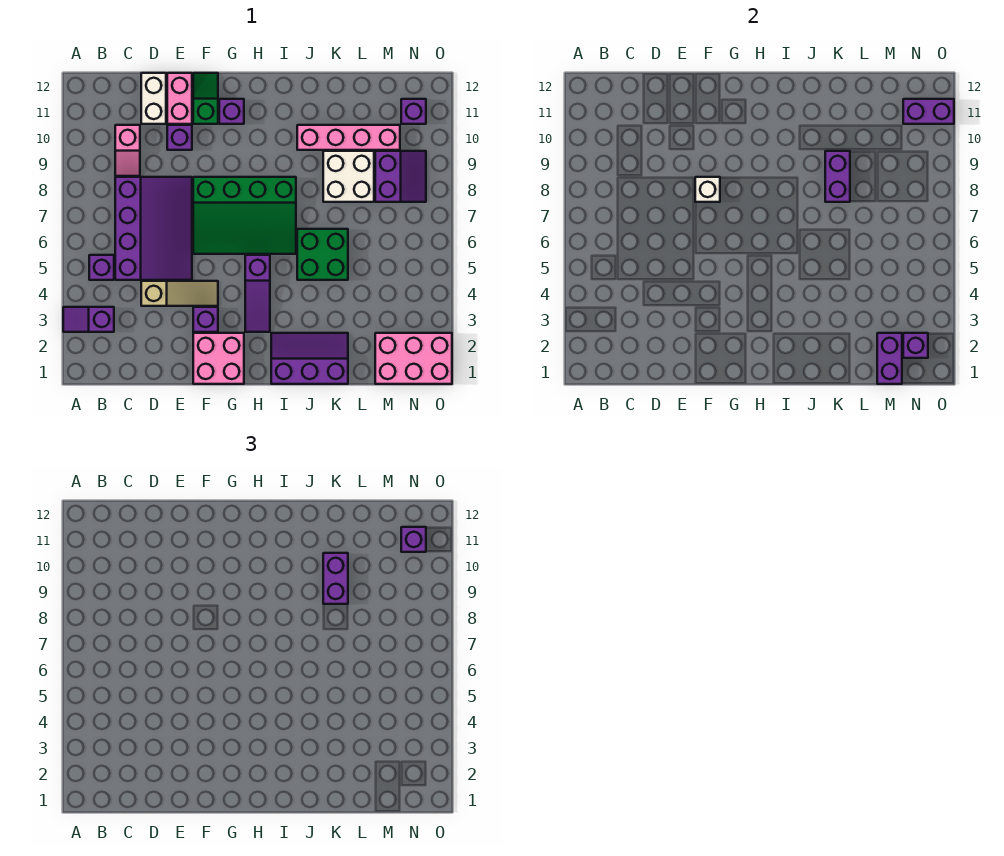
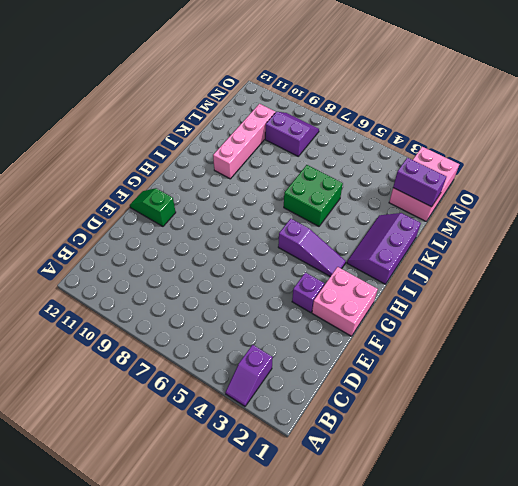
none -> purple 1x1 brick [89,255,114,280]
none -> purple 3x4 slope [115,177,192,280]
none -> pink 1x2 slope [115,125,140,176]

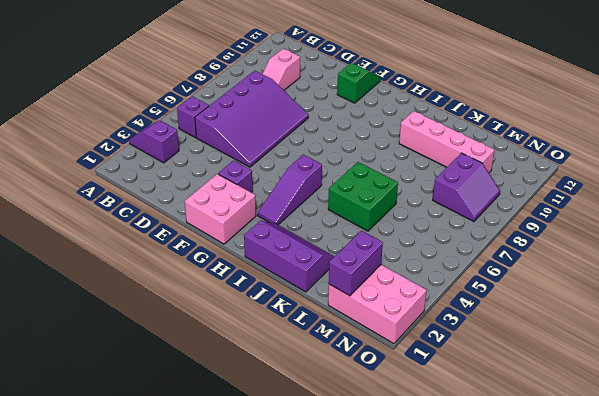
none -> tan 1x3 slope [141,281,218,306]
none -> white 1x2 brick [141,73,166,124]
none -> purple 1x1 brick [167,125,192,150]

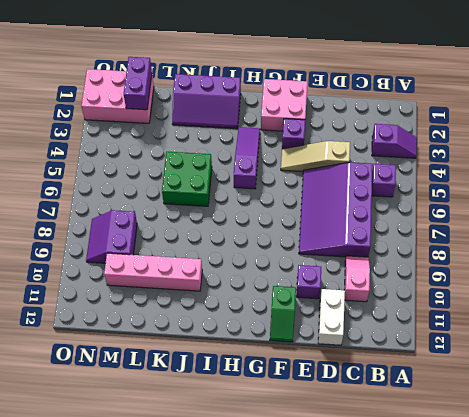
none -> pink 1x2 brick [167,73,192,124]
none -> green 3x4 slope [193,177,296,254]
none -> purple 1x1 brick [219,99,244,124]

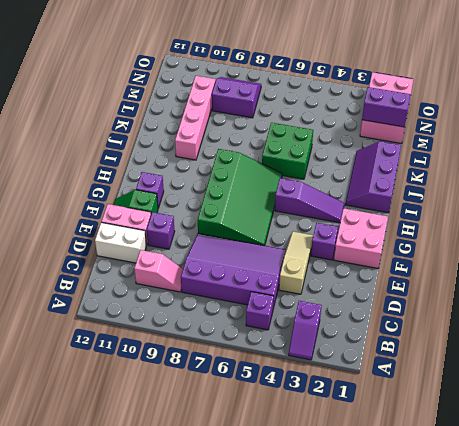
none -> white 2x2 brick [323,151,374,202]
none -> purple 1x1 brick [401,99,426,124]
none -> white 1x1 brick [695,177,720,202]

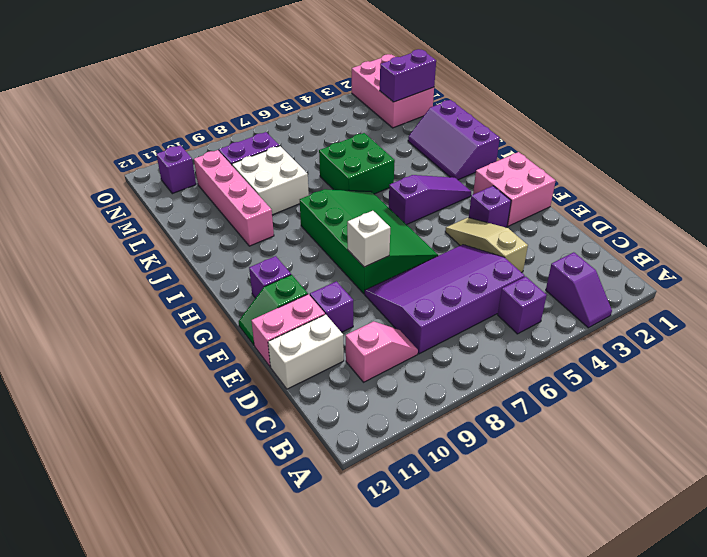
none -> purple 1x2 brick [825,151,850,202]
none -> purple 1x1 brick [903,333,928,358]
none -> purple 1x2 brick [903,99,954,124]

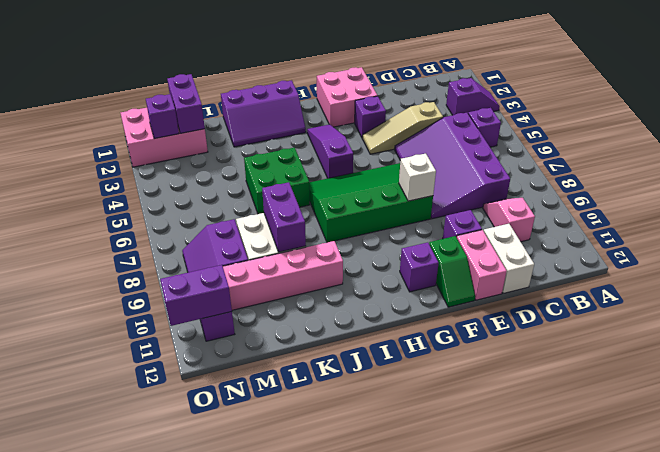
none -> purple 1x2 brick [323,553,348,604]
none -> purple 1x1 brick [401,527,426,552]

